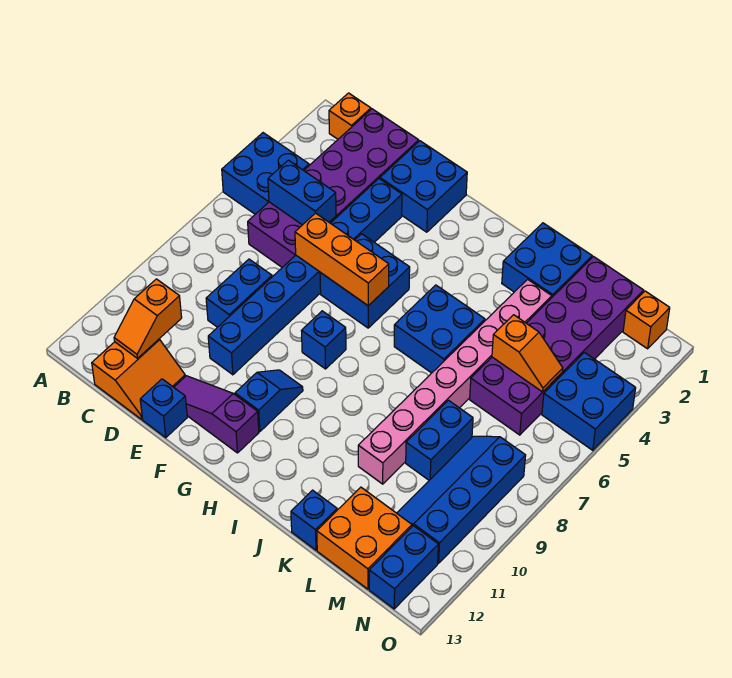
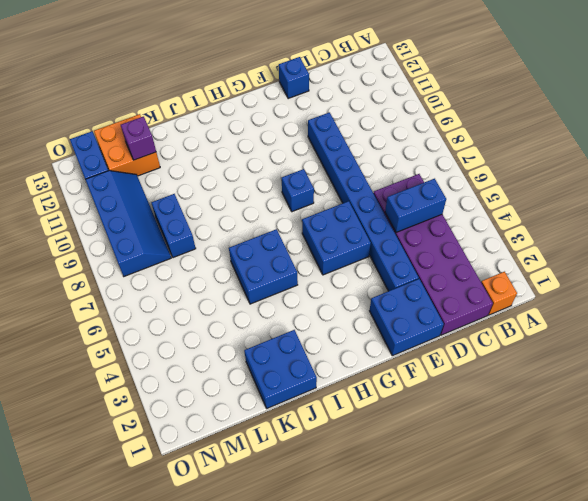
purple 1x1 brick [121,117,156,160] -> none
none -> blue 2x2 brick [222,133,309,214]
none -> orange 2x2 slope [92,339,185,419]
none -> blue 1x2 brick [206,259,272,327]

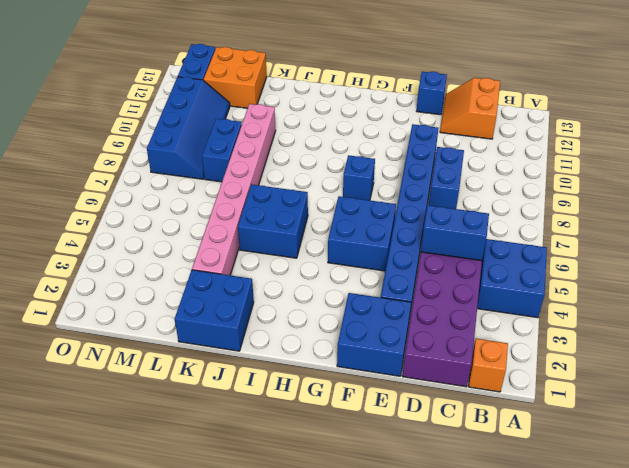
none -> purple 1x3 slope [174,376,259,453]
none -> blue 1x2 slope [235,370,303,432]
none -> blue 1x1 brick [291,490,337,550]

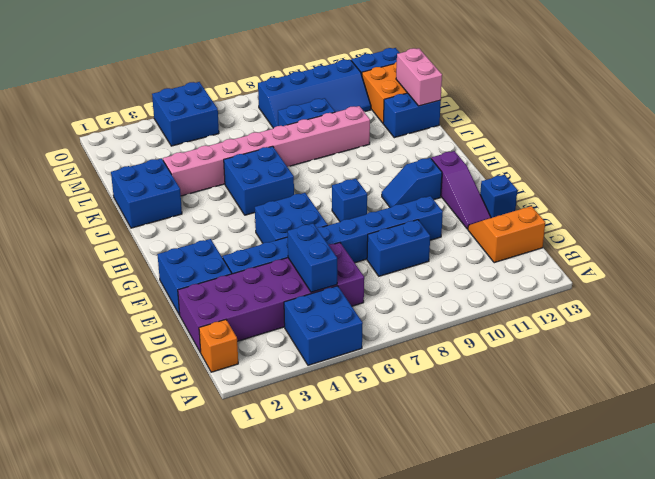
blue 1x2 brick [383,93,441,138] -> blue 1x1 brick [291,490,337,550]
pink 1x2 brick [396,48,442,106] -> none
none -> purple 2x6 brick [470,257,644,435]
none -> orange 1x1 brick [623,291,670,349]
none -> orange 1x2 slope [114,279,182,358]

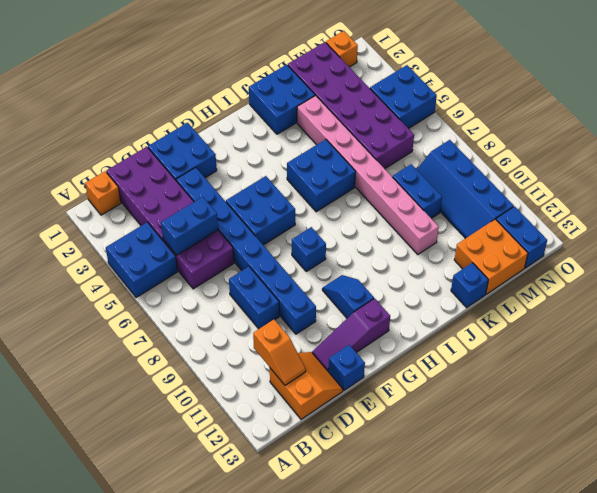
none -> orange 1x3 brick [295,213,389,306]
none -> orange 1x2 slope [492,315,563,392]

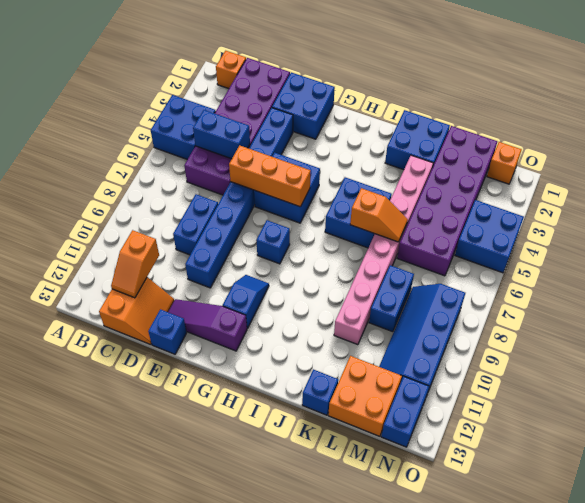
orange 1x2 slope [350,188,408,242] -> orange 1x2 slope moved to [492,315,563,392]

